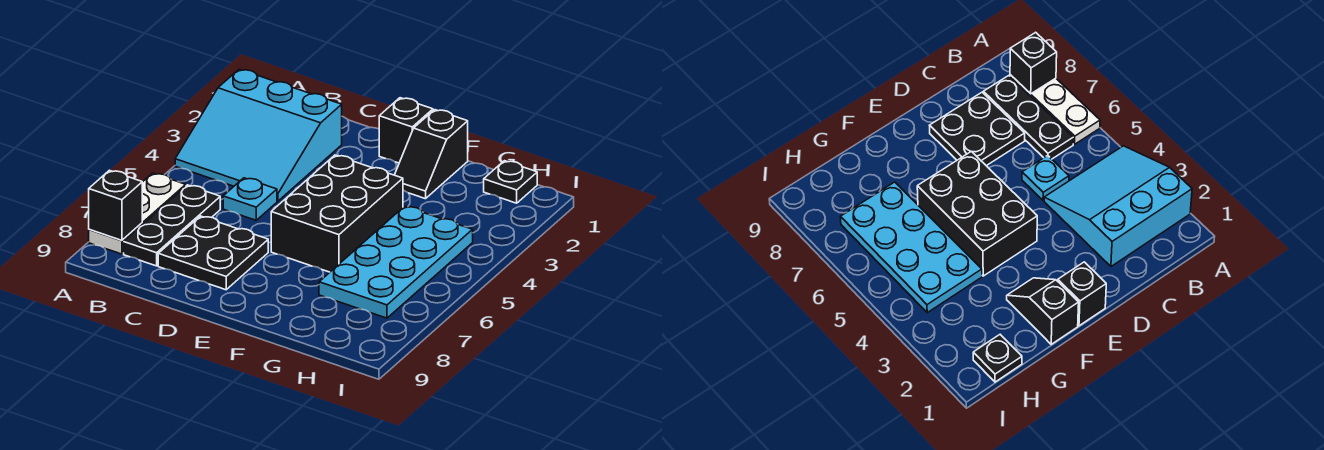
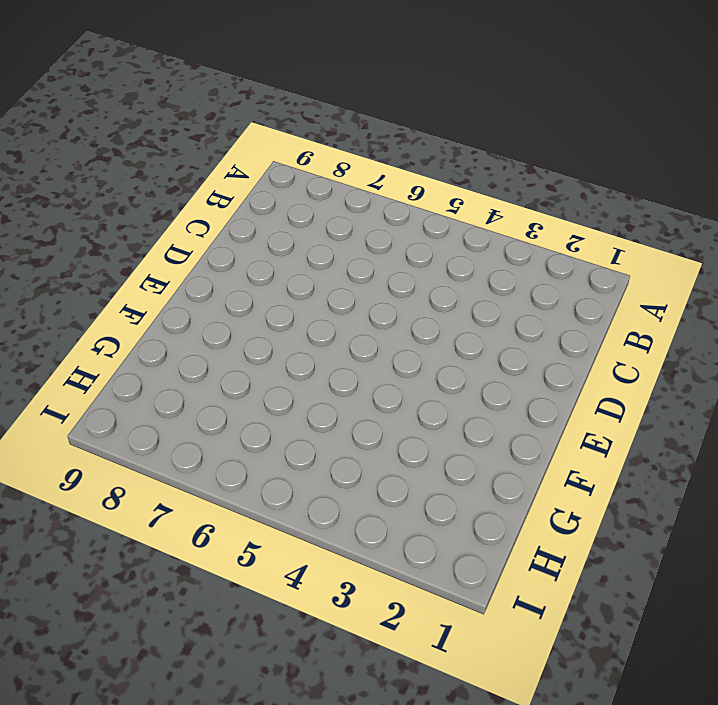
none -> cyan 3x3 slope [175,69,342,201]
none -> white 1x3 plate [89,173,186,254]

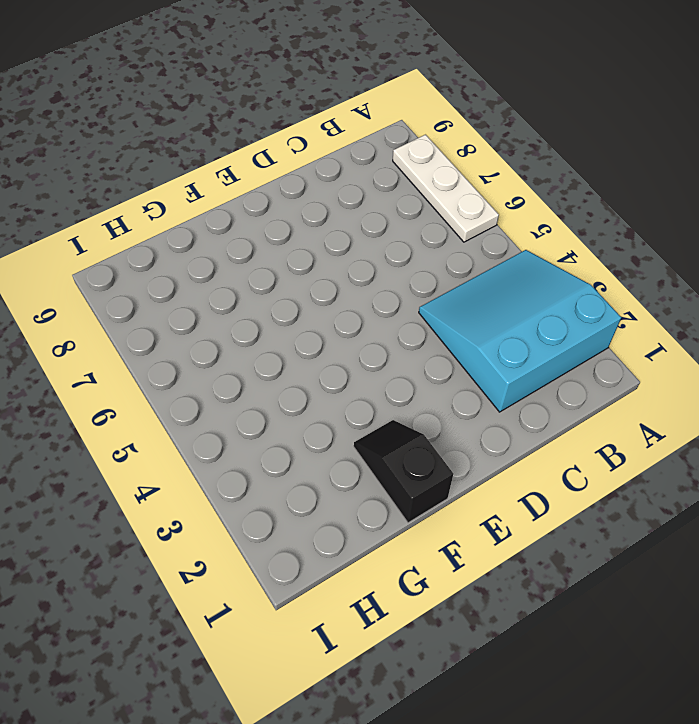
none -> black 1x3 plate [124,185,220,266]
none -> cyan 1x1 plate [223,178,277,220]

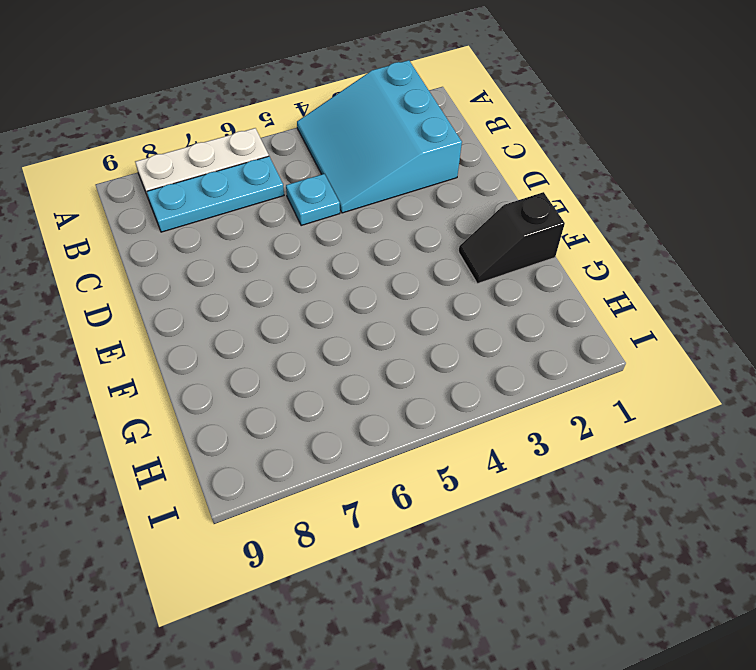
cyan 1x3 plate [147,156,284,232] -> black 1x3 plate [124,185,220,266]
none -> black 2x2 plate [158,216,268,290]
none -> black 1x1 brick [379,98,433,163]

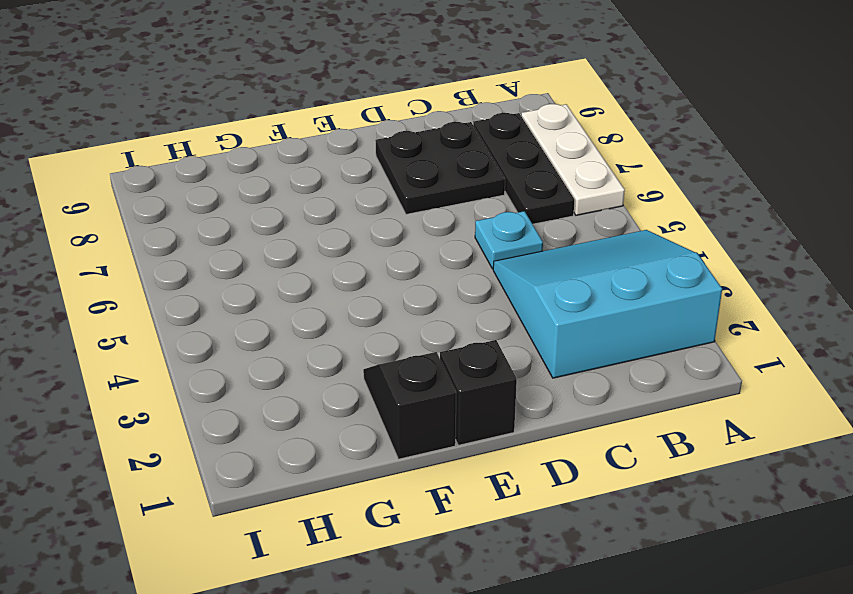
none -> black 2x3 brick [271,155,403,272]
none -> cyan 2x4 plate [319,206,473,318]

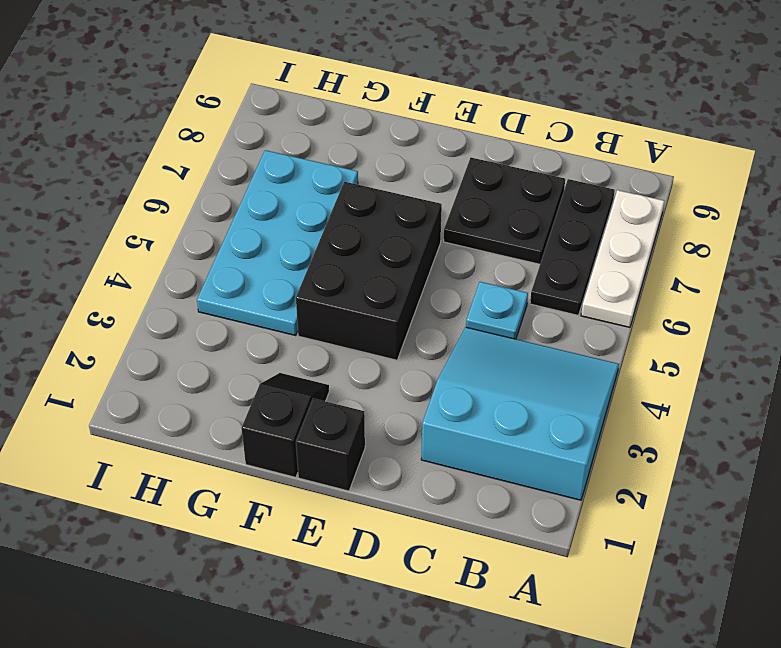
none -> black 1x1 plate [484,161,537,203]
none -> black 1x1 brick [89,170,142,241]

